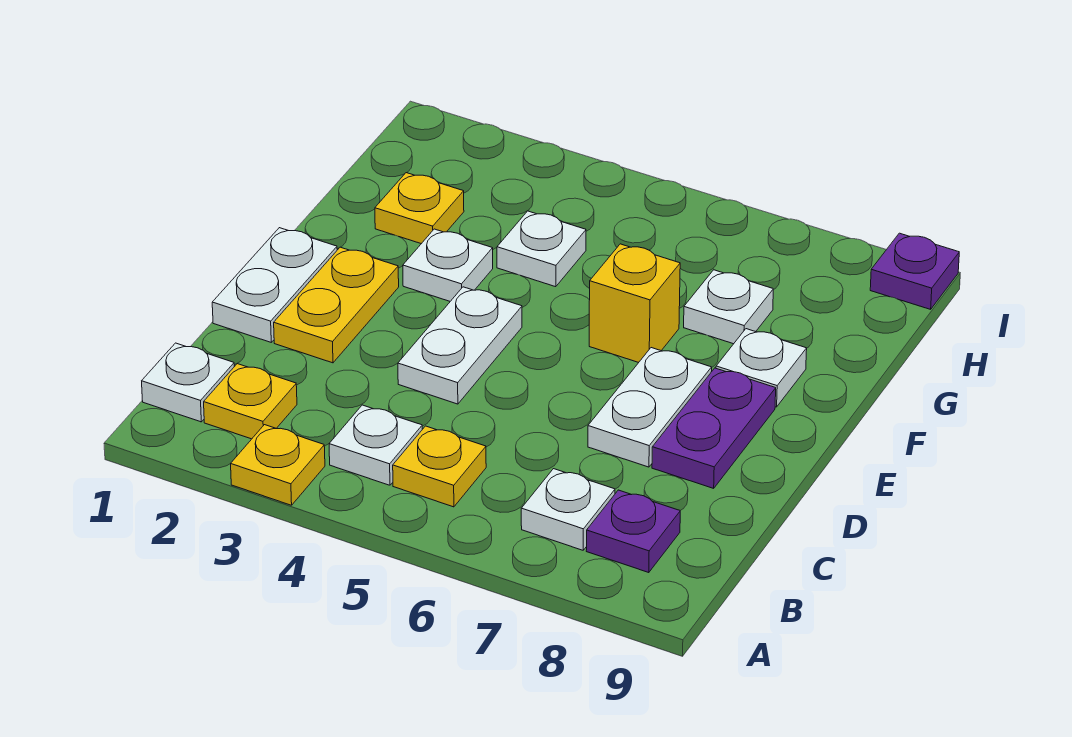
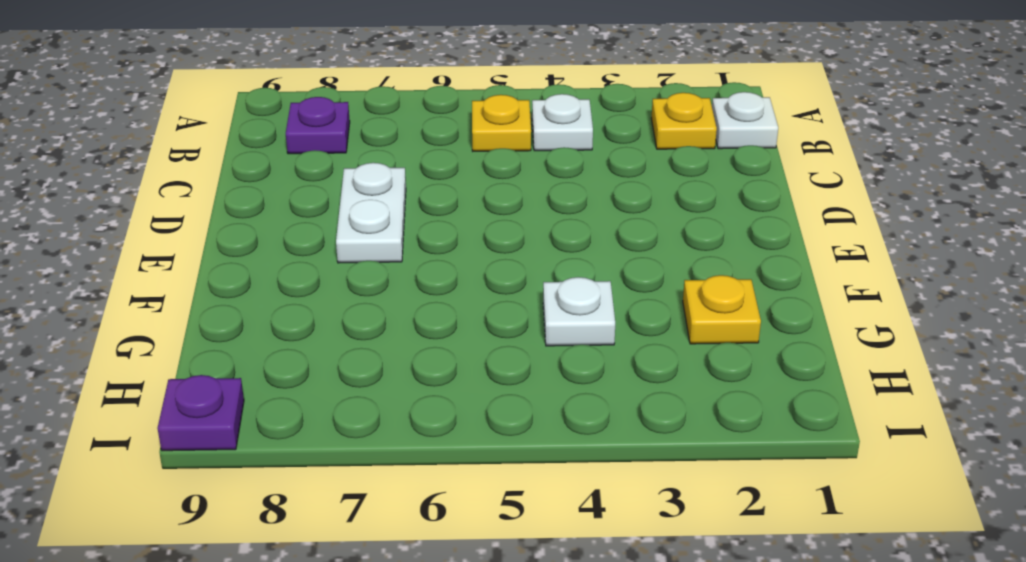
none -> yellow 1x1 plate [231,425,325,505]
none -> white 1x1 plate [521,469,615,550]
none -> white 1x2 plate [212,228,337,342]

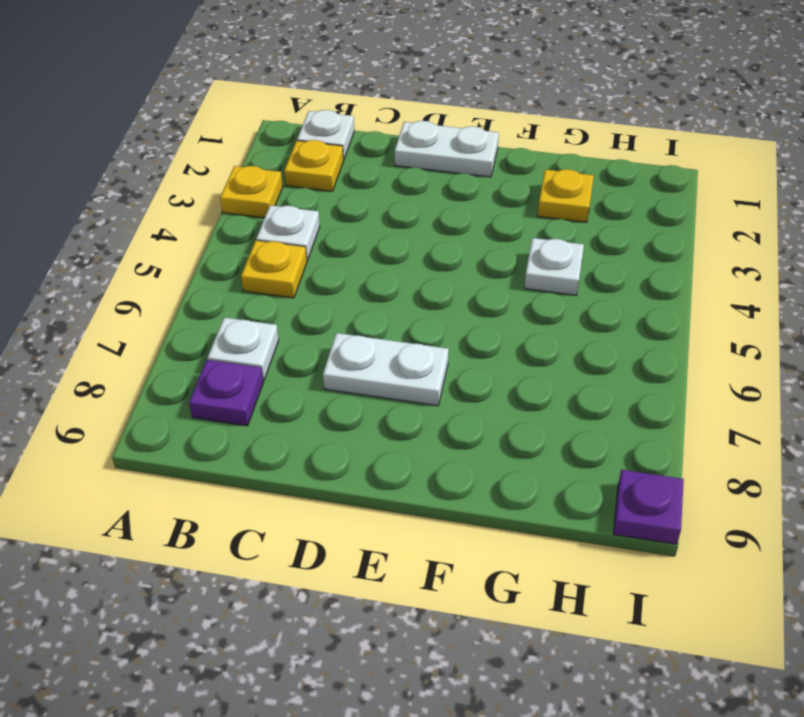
none -> yellow 1x2 plate [274,247,399,363]
none -> white 1x2 plate [398,287,522,404]
none -> purple 1x2 plate [652,368,776,488]

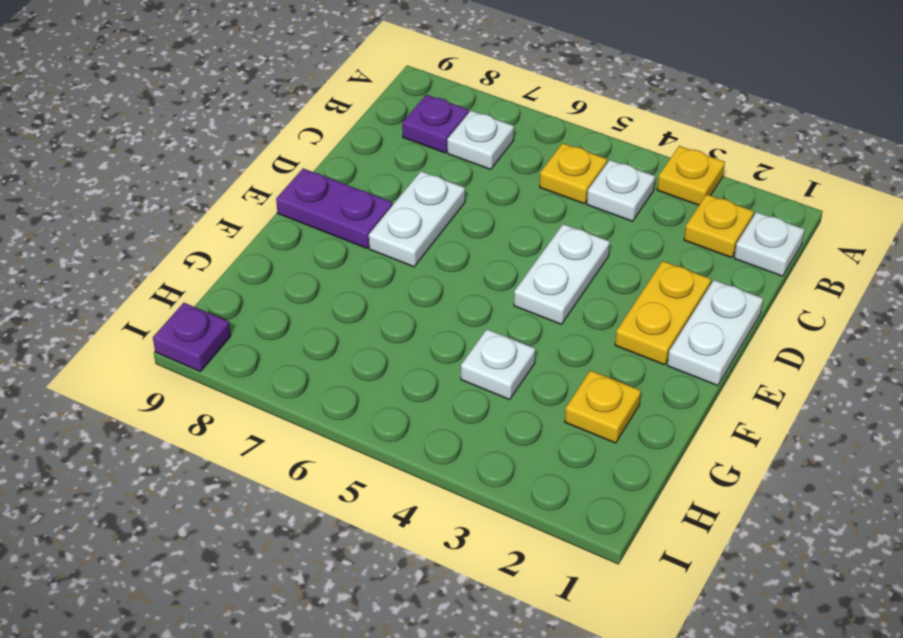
purple 1x2 plate [276,168,392,248] -> purple 1x2 plate turned to [652,368,776,488]
none -> white 1x1 plate [403,229,493,301]
none -> yellow 1x1 brick [589,244,680,362]
none -> white 1x1 plate [716,329,807,407]

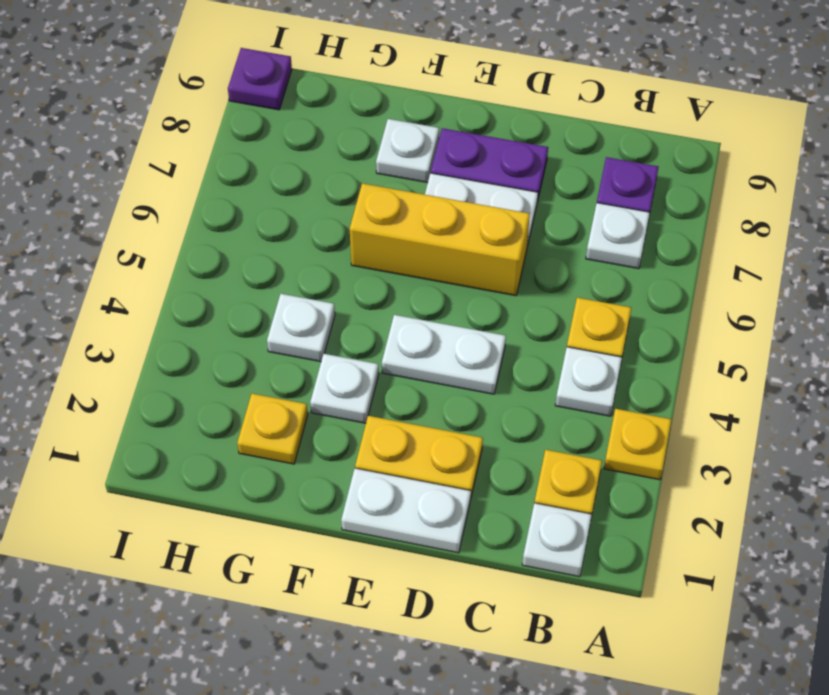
yellow 1x3 brick [350,183,530,296] -> yellow 1x1 brick [589,244,680,362]
none -> white 1x1 plate [684,270,773,344]

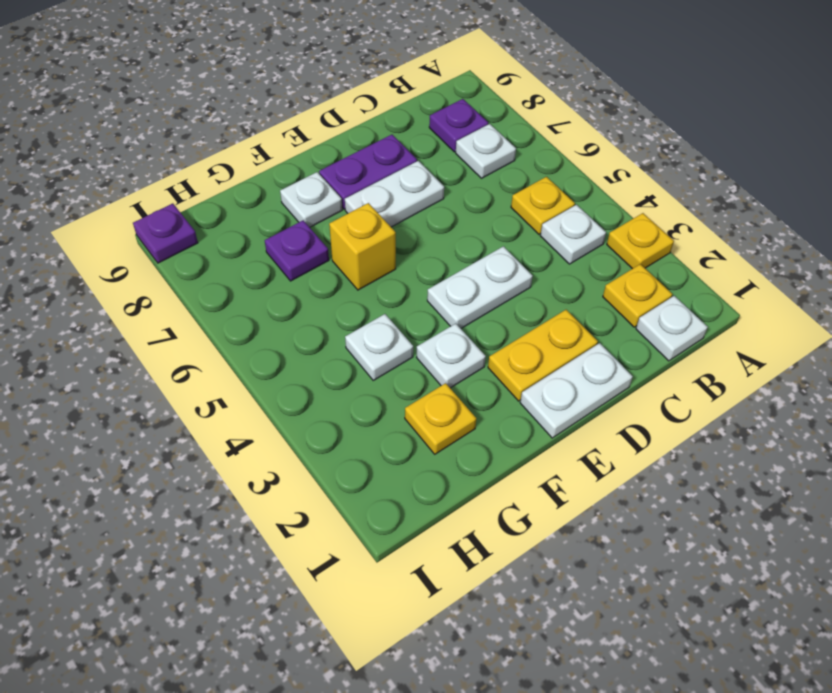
purple 1x1 plate [265,220,329,281] -> white 1x1 plate [684,270,773,344]

